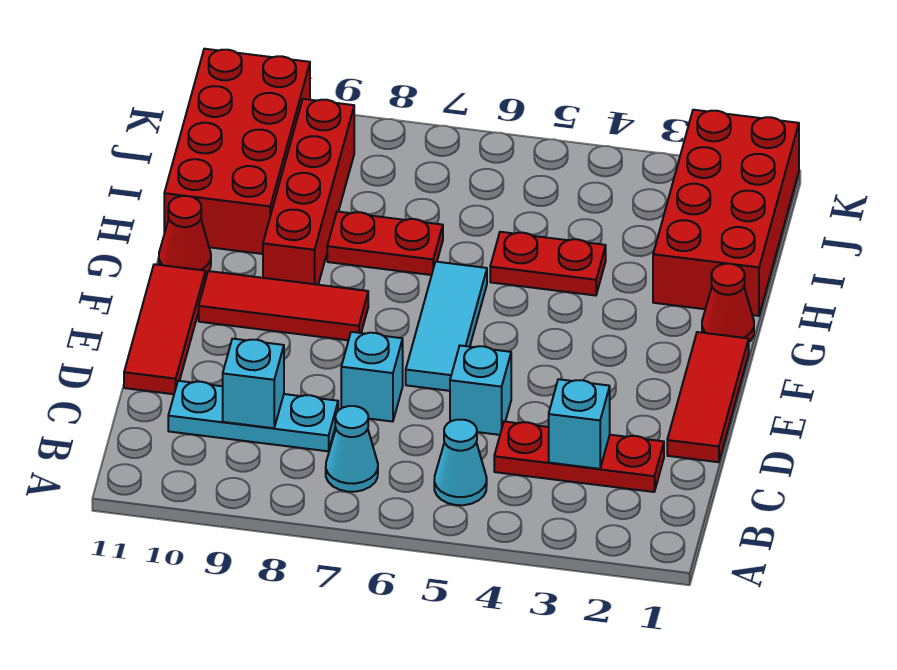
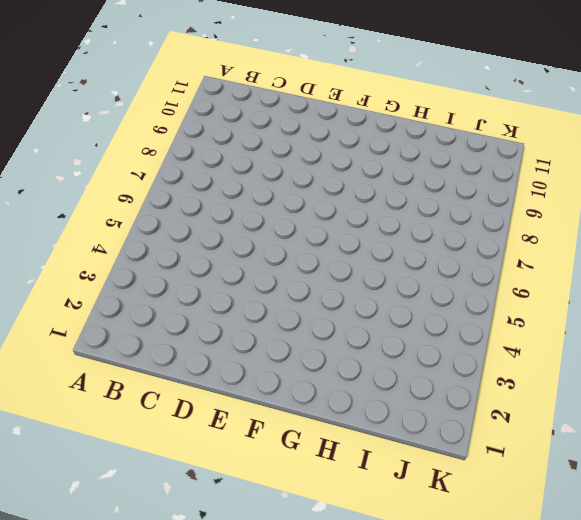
none -> cyan 1x1 cone [434,420,487,505]
none -> cyan 1x1 cone [326,406,378,492]
none -> red 1x3 plate [494,422,664,492]

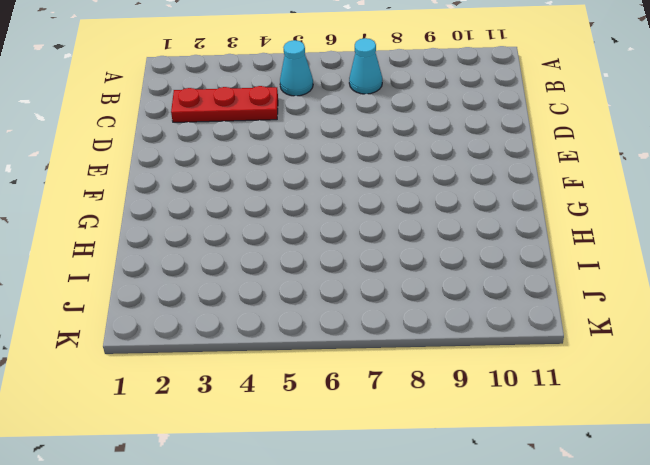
none -> cyan 1x3 plate [168,381,338,451]
none -> red 1x3 tile [667,332,749,462]
none -> cyan 1x1 brick [450,346,511,435]

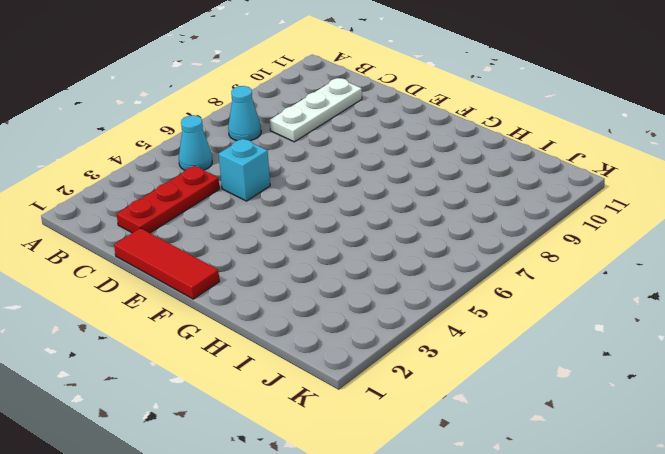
white 1x3 plate [270,78,362,142] -> cyan 1x3 plate [168,381,338,451]
none -> cyan 1x1 brick [341,332,403,422]
none -> red 1x3 tile [124,264,205,394]
none -> cyan 1x3 tile [406,262,487,391]

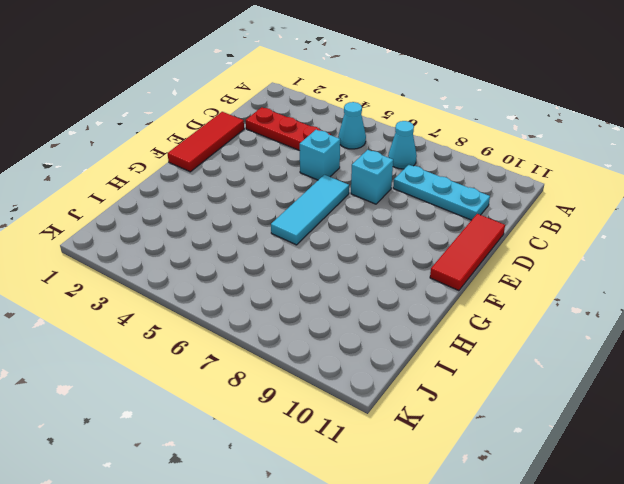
none -> red 1x3 tile [199,271,368,340]
none -> red 1x1 cone [702,264,754,342]
none -> red 1x4 brick [263,99,354,285]

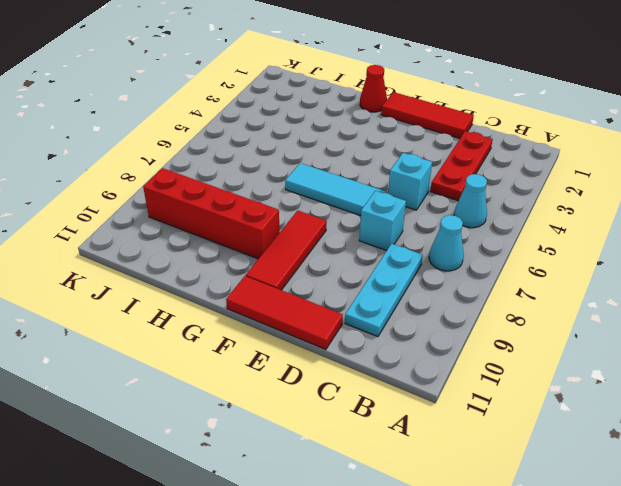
none -> red 1x1 cone [159,196,211,275]
none -> red 2x4 brick [653,110,799,316]
none -> red 1x2 plate [490,232,606,296]

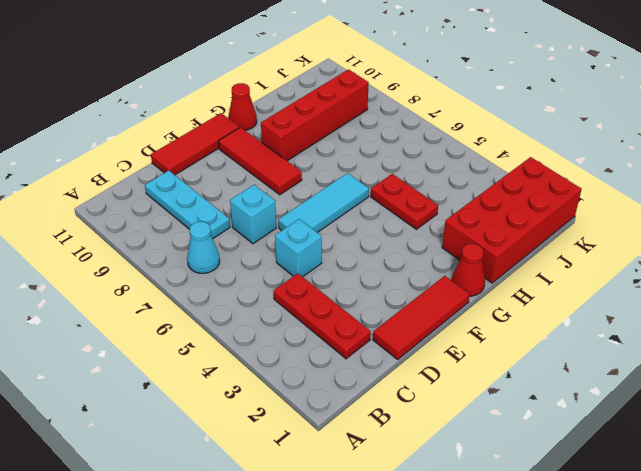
none -> cyan 1x1 cone [434,420,487,505]
none -> red 1x2 plate [327,211,443,275]
none -> red 2x4 brick [164,49,310,254]

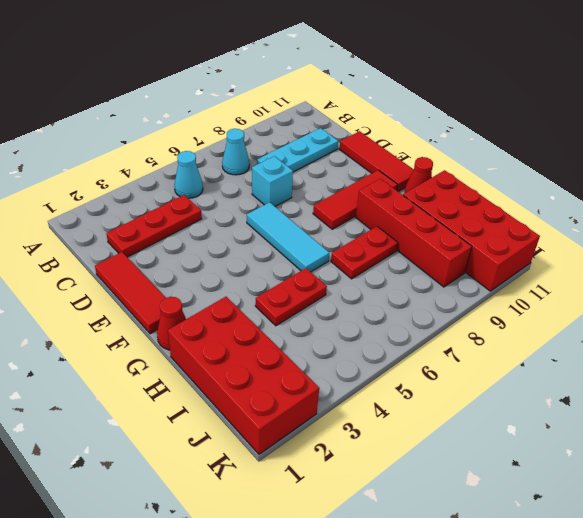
none -> cyan 1x1 brick [450,346,511,435]
none -> cyan 1x1 brick [549,379,610,469]
none -> cyan 1x1 brick [223,339,284,428]

